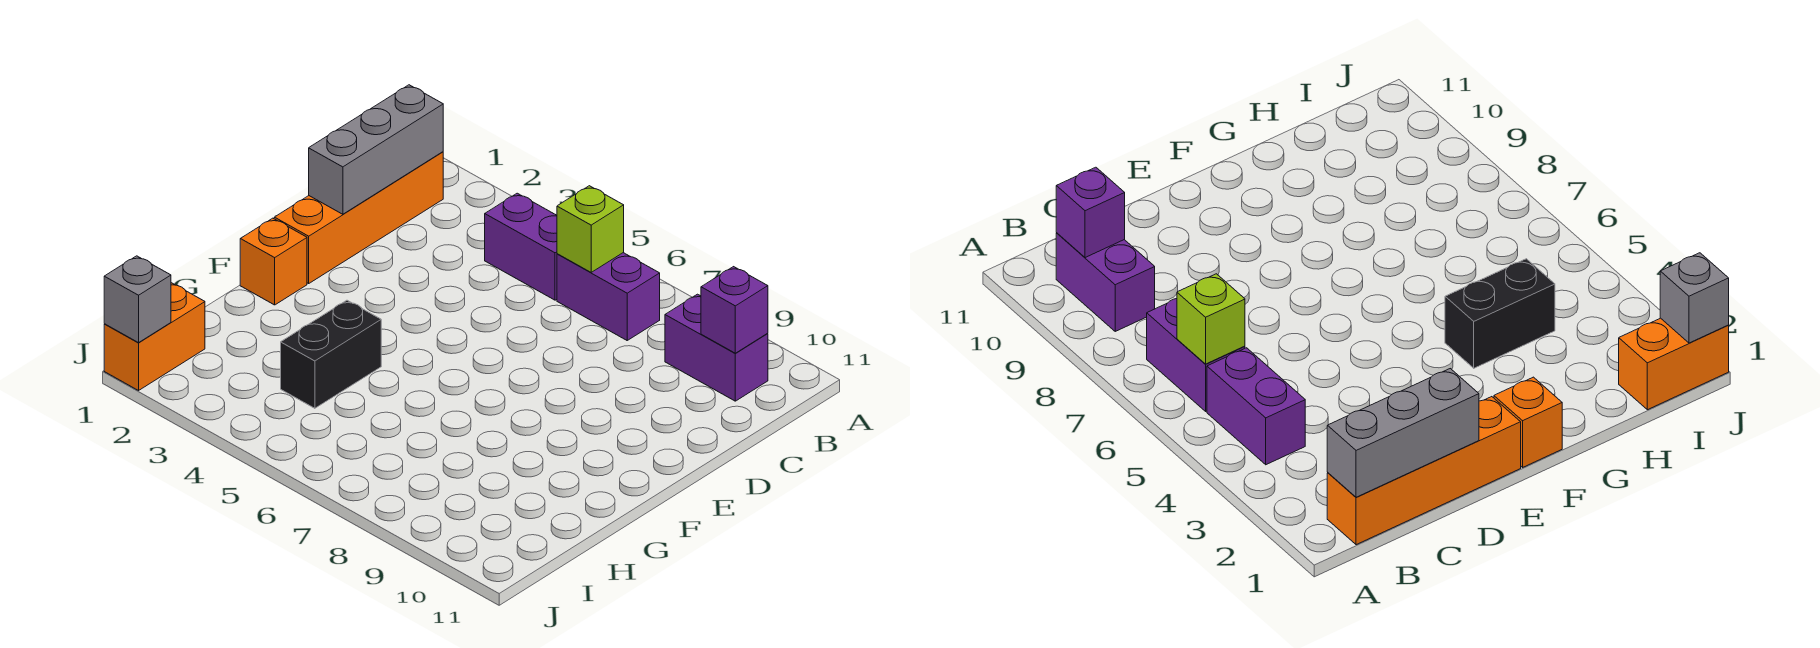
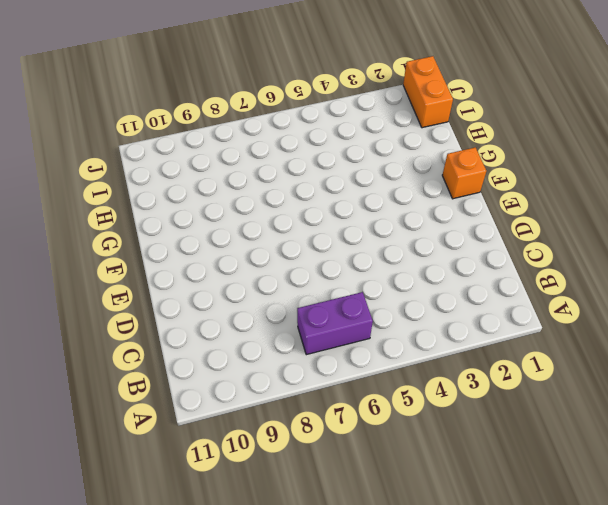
none -> orange 1x4 brick [274,152,443,283]
none -> purple 1x2 brick [485,193,557,300]

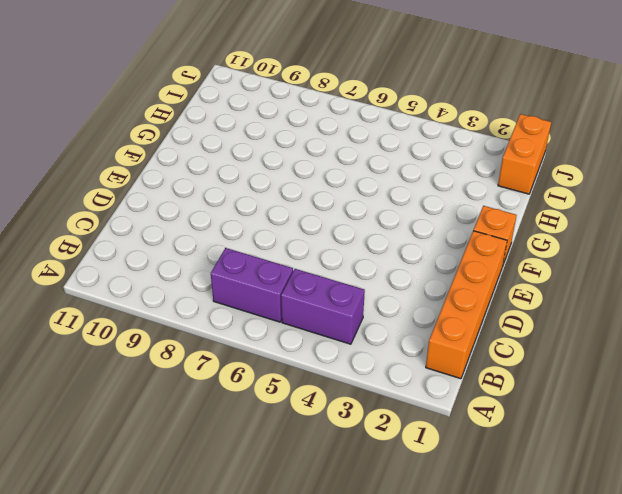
none -> purple 1x2 brick [665,294,768,401]
none -> black 1x2 brick [281,300,381,408]

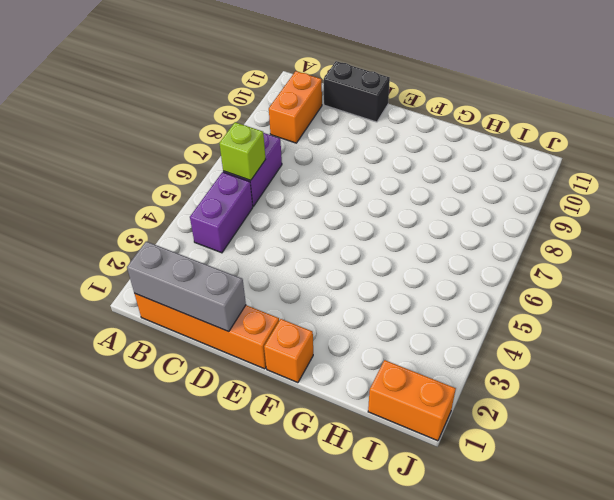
orange 1x2 brick [269,71,322,143] -> purple 1x2 brick [665,294,768,401]
black 1x2 brick [324,61,390,122] -> black 1x2 brick moved to [281,300,381,408]
none -> purple 1x1 brick [701,267,768,353]
none -> grey 1x1 brick [104,256,171,343]

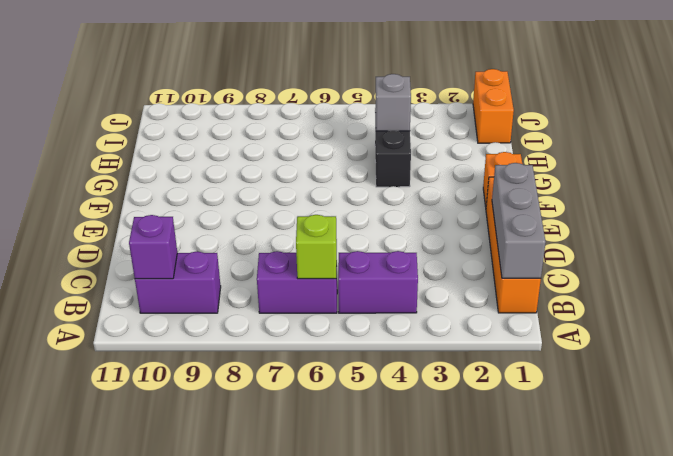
grey 1x1 brick [375,74,411,131] -> grey 1x1 brick moved to [104,256,171,343]

